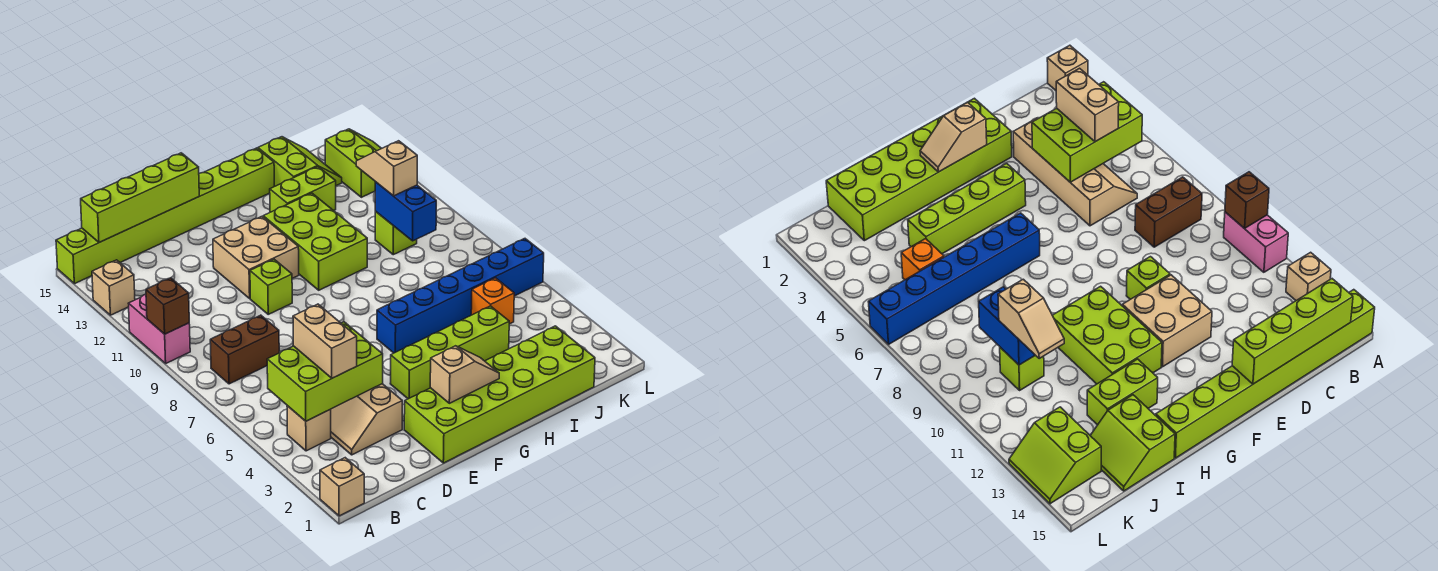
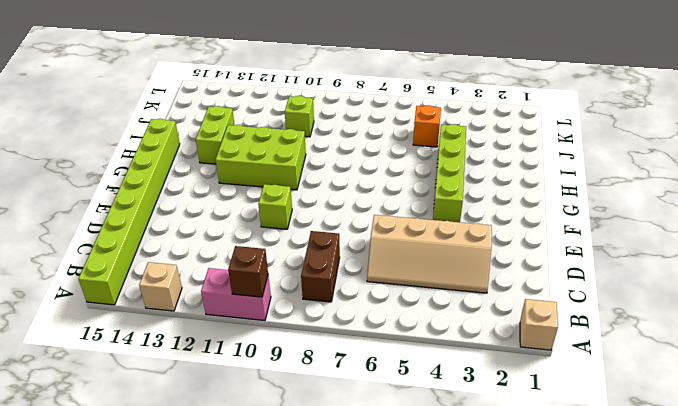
none -> tan 1x1 brick [287,406,331,451]
none -> lime 2x6 brick [404,326,595,463]
none -> tan 2x2 brick [213,217,299,298]

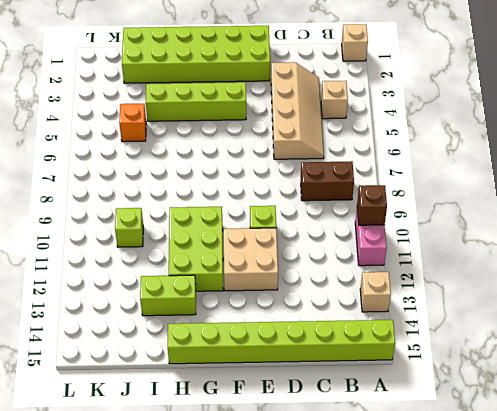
none -> blue 1x6 brick [377,239,544,353]
none -> lime 2x2 slope [258,137,342,186]
none -> lime 2x2 slope [325,129,382,197]

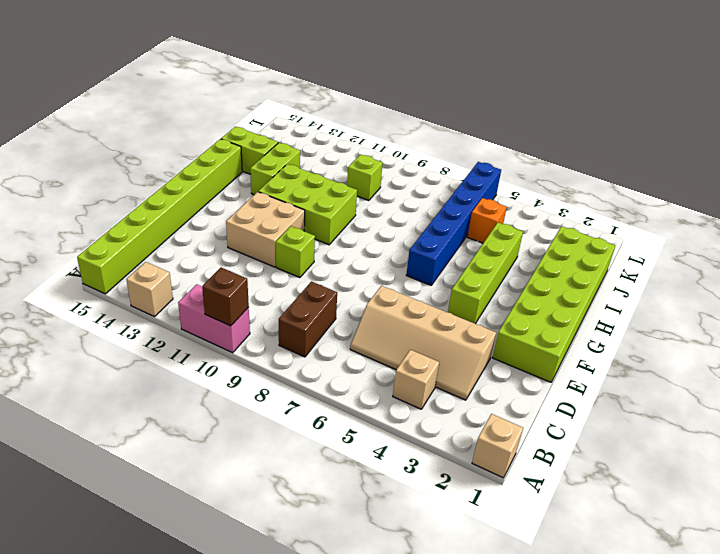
none -> lime 2x2 slope [325,129,382,197]
none -> lime 2x3 brick [267,322,383,421]
none -> lime 1x4 brick [81,153,199,242]

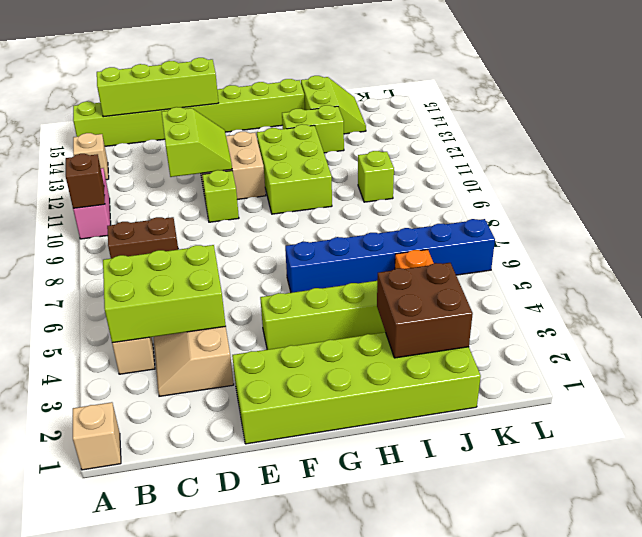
lime 2x2 slope [162,107,232,177] -> lime 2x2 slope moved to [325,129,382,197]
brown 2x2 brick [377,263,473,358] -> none
none -> tan 1x2 slope [430,346,499,403]
none -> blue 1x2 brick [375,182,436,241]
none -> tan 1x2 brick [293,304,357,378]

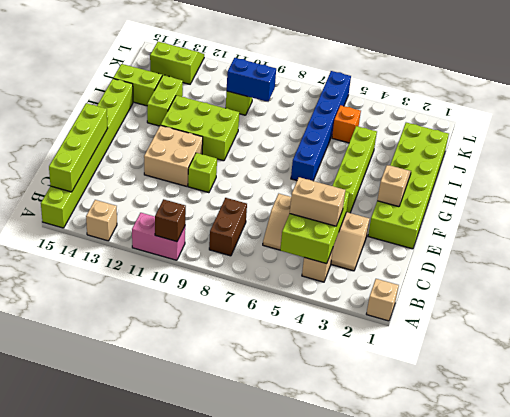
none -> tan 1x2 slope [356,141,417,196]

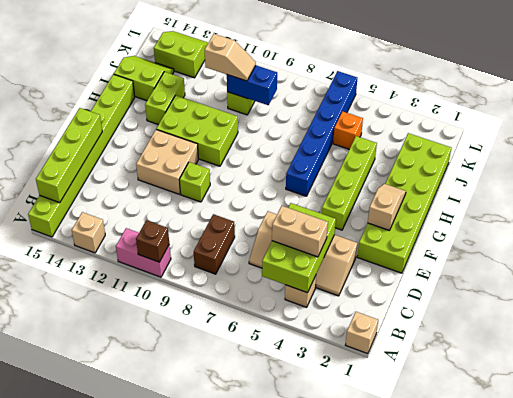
tan 1x2 slope [205,34,256,81] -> tan 1x2 slope turned to [356,141,417,196]

